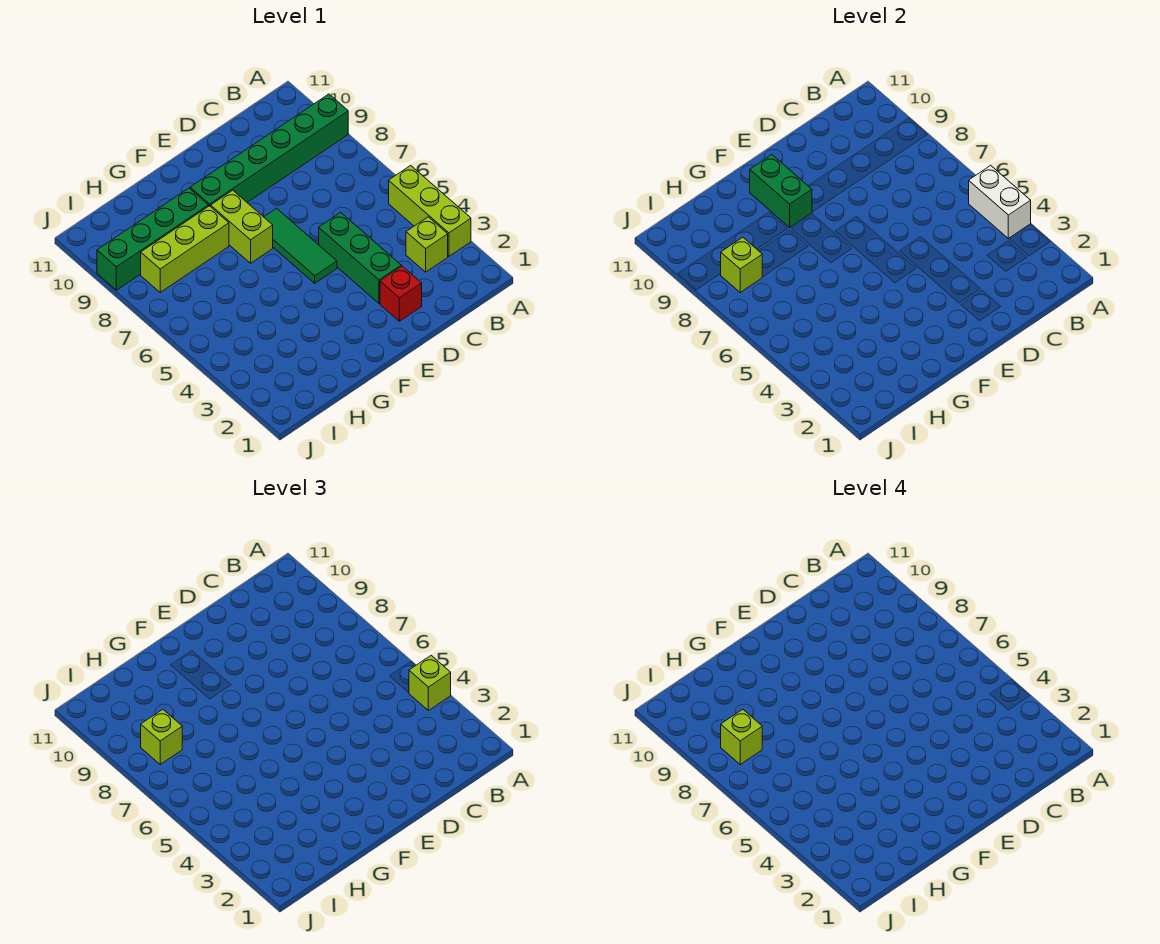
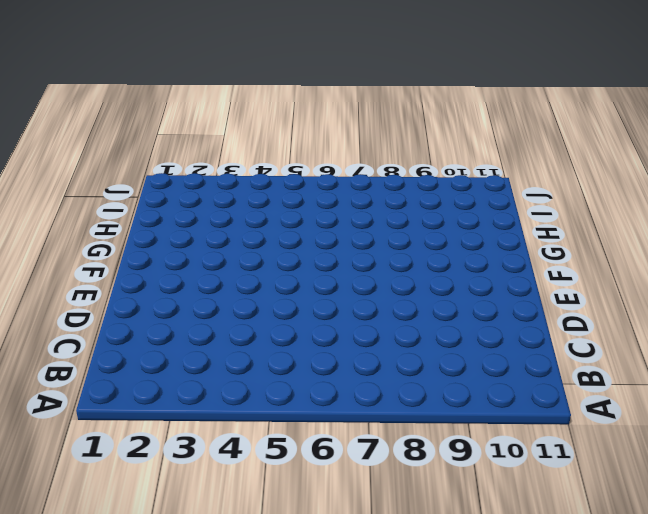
none -> lime 1x3 brick [389,165,471,256]
none -> green 1x6 brick [190,94,348,207]
none -> lime 1x1 brick [406,217,448,272]

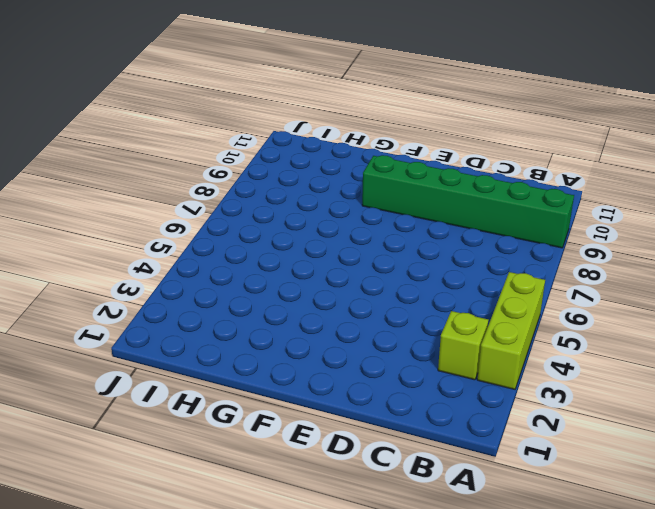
none -> red 1x1 brick [380,266,422,321]
none -> green 1x3 brick [319,213,401,303]
none -> green 1x3 tile [264,208,337,283]

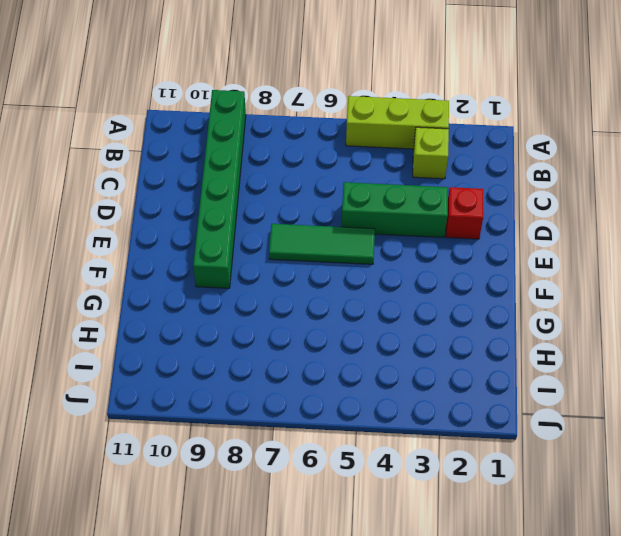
none -> lime 1x2 brick [211,190,273,263]
none -> lime 1x3 brick [141,206,229,292]
none -> green 1x4 brick [97,188,209,290]

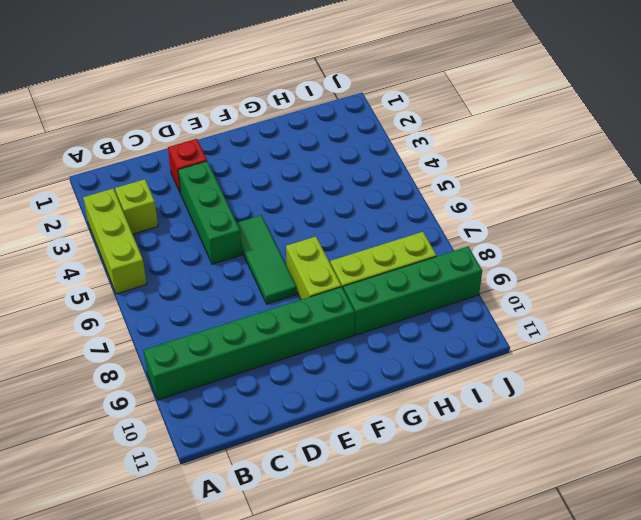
none -> white 1x2 brick [969,165,1031,239]
none -> green 1x2 brick [750,155,812,227]
none -> lime 1x1 brick [721,237,762,292]

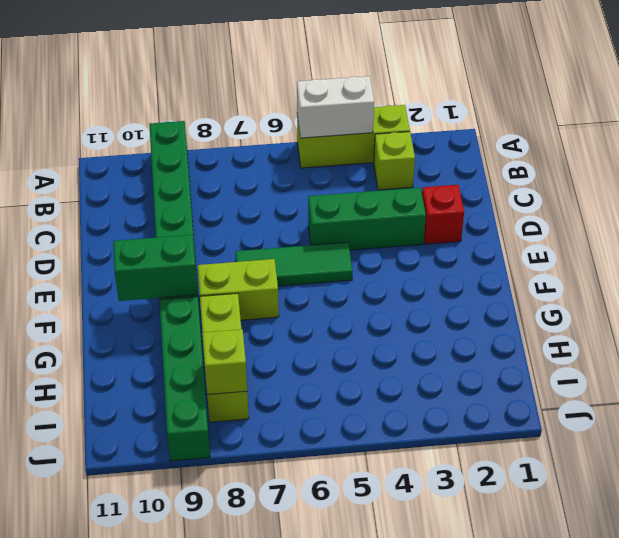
none -> lime 1x1 brick [409,655,451,711]
none -> lime 1x1 brick [141,709,182,764]
none -> lime 1x1 brick [721,709,762,764]

